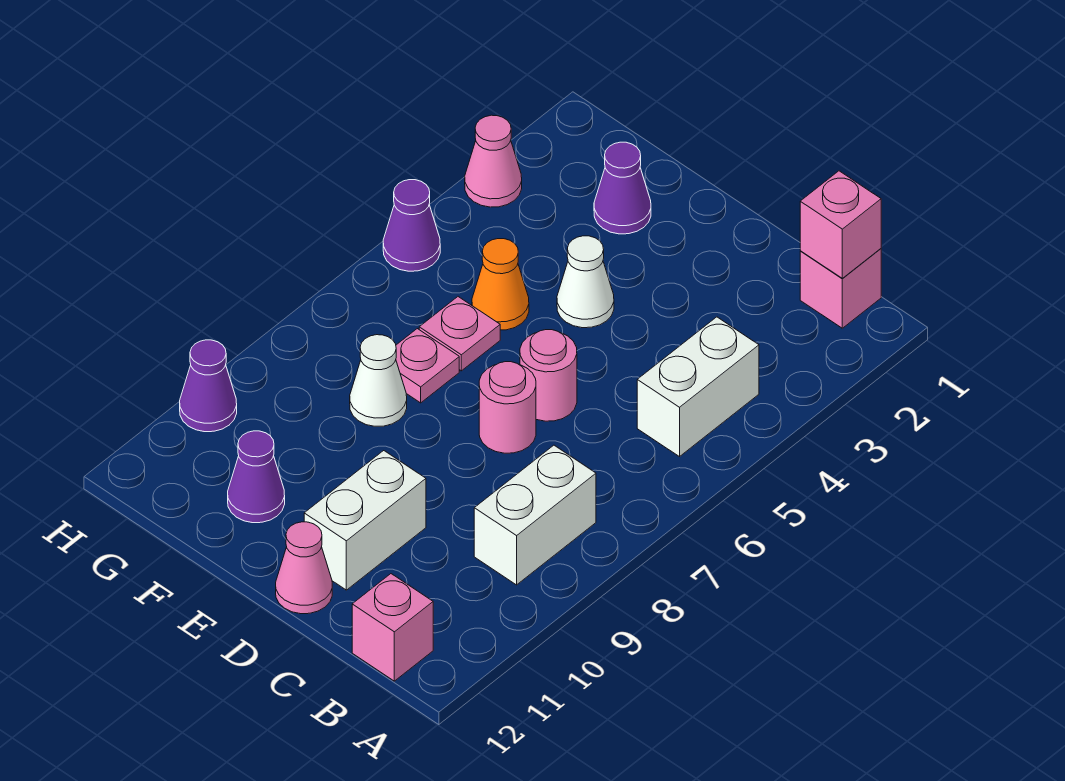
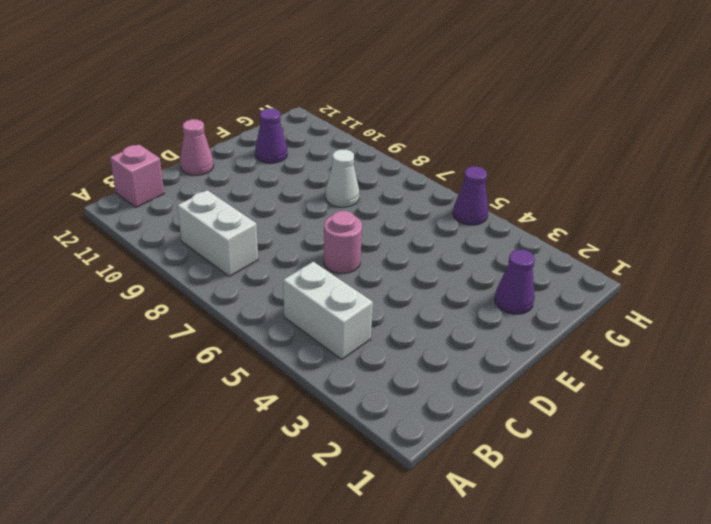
none -> pink 1x1 brick [800,249,881,328]
none -> pink 1x1 round brick [479,362,536,453]
none -> white 1x2 brick [304,451,426,590]

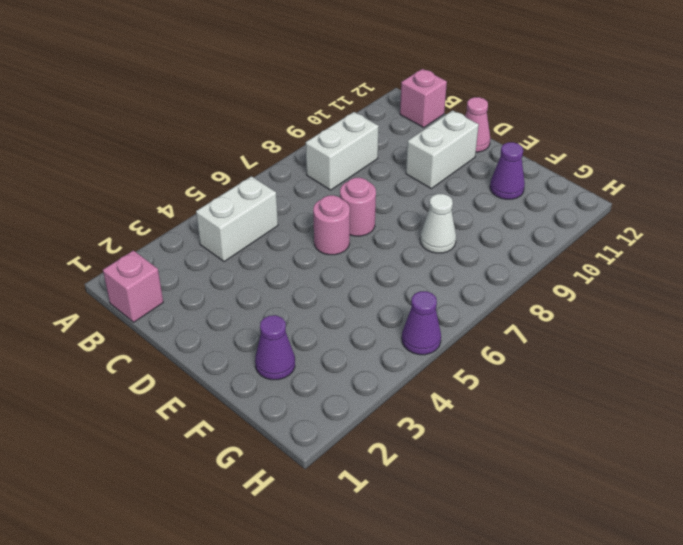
none -> white 1x1 cone [557,236,614,328]
none -> orange 1x1 cone [472,239,529,330]
none -> pink 1x1 plate [419,297,500,371]

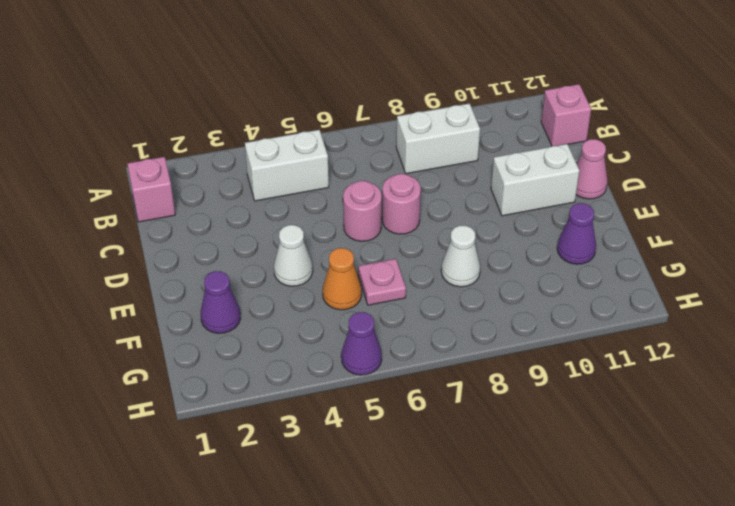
none -> pink 1x1 plate [396,329,459,403]
none -> pink 1x1 cone [465,115,522,207]
none -> purple 1x1 cone [180,340,237,432]

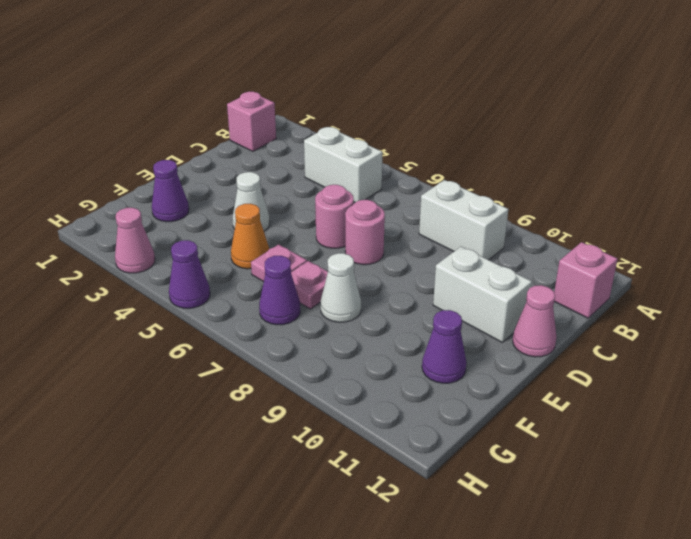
purple 1x1 cone [259,256,300,325] -> purple 1x1 cone moved to [180,340,237,432]
none -> pink 1x1 brick [800,171,881,278]

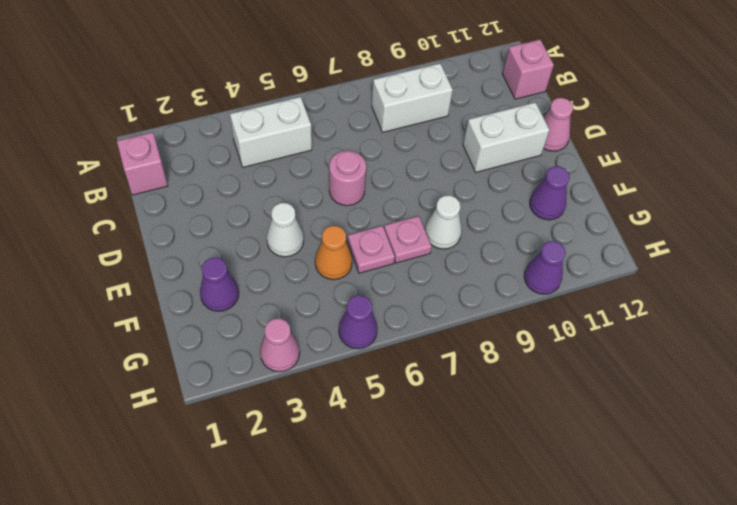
none -> pink 1x1 round brick [479,362,536,453]
none -> pink 1x1 brick [800,171,881,278]

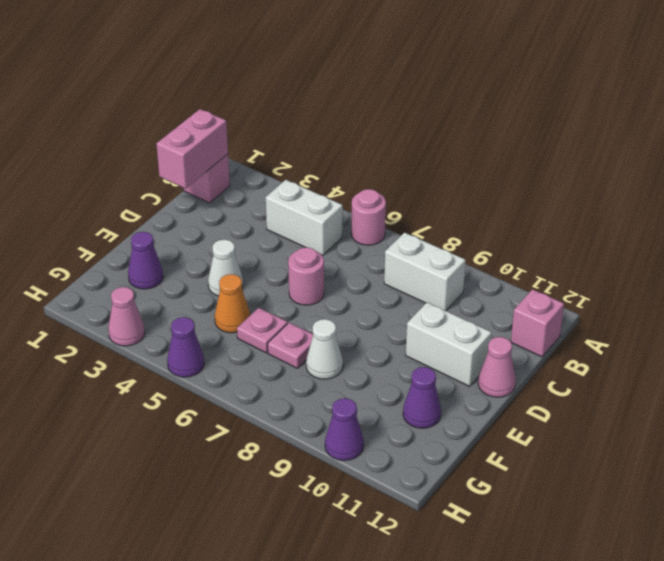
pink 1x1 round brick [351,189,386,245] -> pink 1x1 round brick moved to [479,362,536,453]
pink 1x2 brick [157,109,228,189] -> pink 1x1 brick [800,171,881,278]

